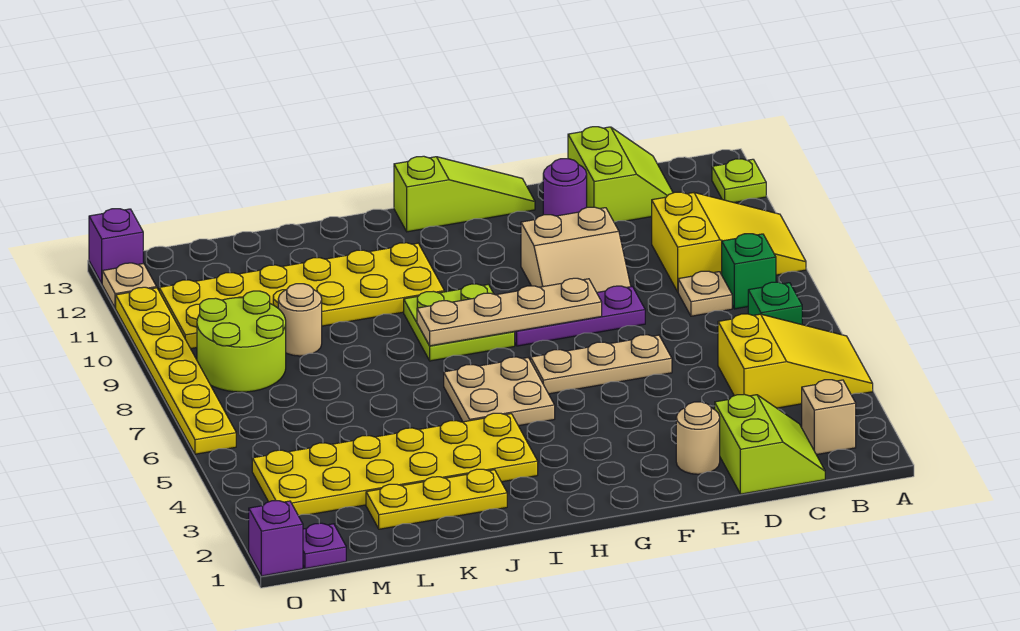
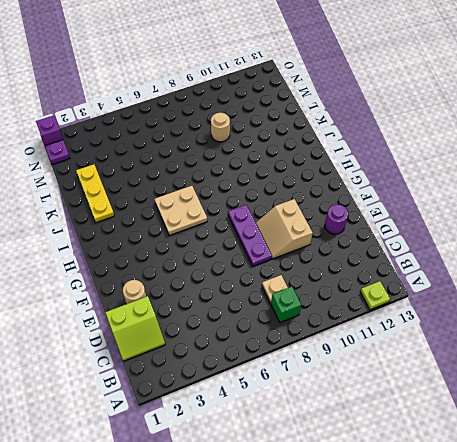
none -> yellow 2x3 slope [718,314,873,408]
none -> yellow 2x3 slope [652,192,806,292]
none -> tan 1x1 brick [802,380,856,455]

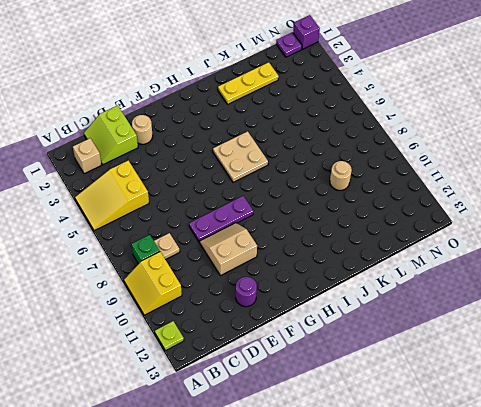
yellow 2x2 slope [124,252,182,315] -> yellow 2x3 slope [652,192,806,292]
none -> green 1x1 brick [748,282,802,325]
none -> lime 2x2 slope [568,127,673,222]
none -> tan 1x3 plate [531,335,672,394]

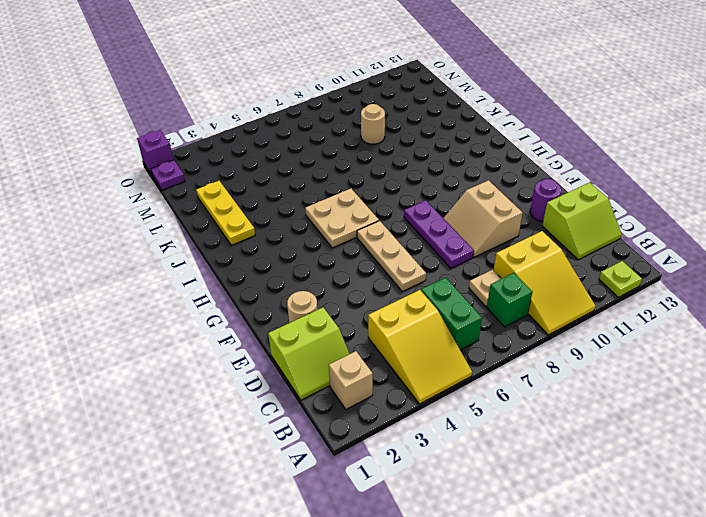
green 1x2 brick [421,277,482,350] -> green 1x1 brick [748,282,802,325]
none -> lime 1x3 slope [394,156,535,232]
none -> lime 2x2 plate [404,284,515,361]
none -> yellow 2x6 plate [252,413,538,516]

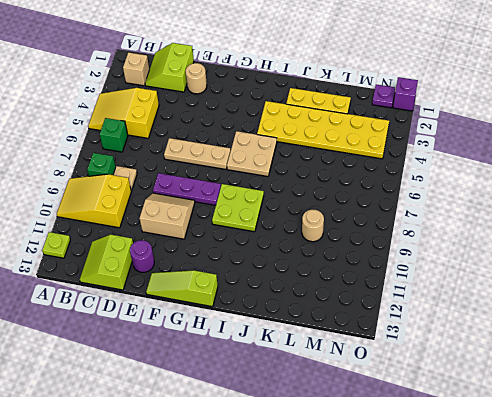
none -> yellow 2x6 plate [159,243,444,349]
none -> lime 2x2 round brick [197,291,286,392]
none -> yellow 1x6 plate [116,287,236,454]

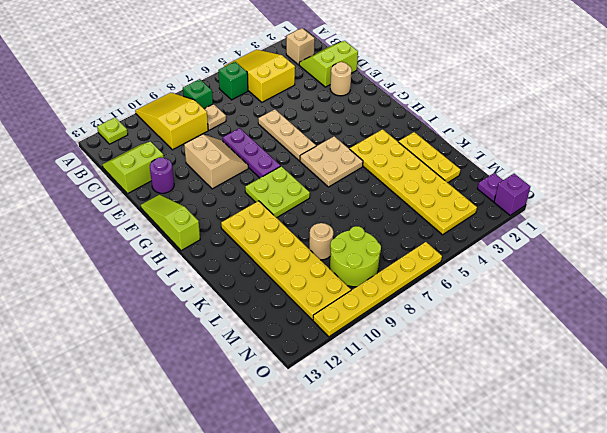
none -> tan 1x1 plate [102,263,157,308]
none -> purple 1x1 brick [89,209,143,283]
none -> tan 1x4 plate [417,278,602,346]

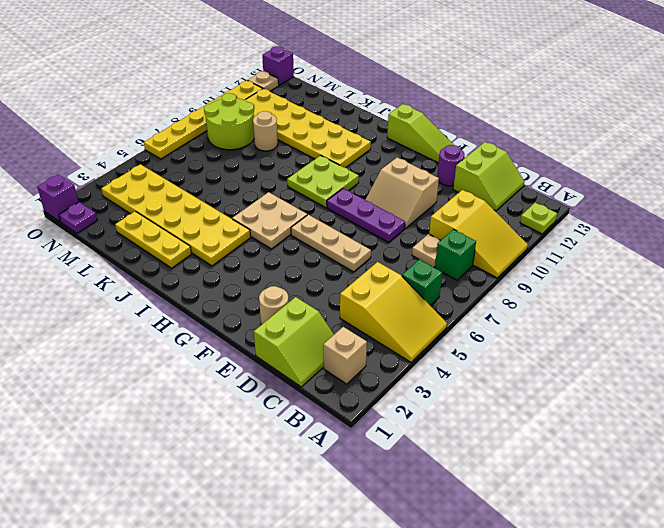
none -> tan 1x4 plate [417,278,602,346]

